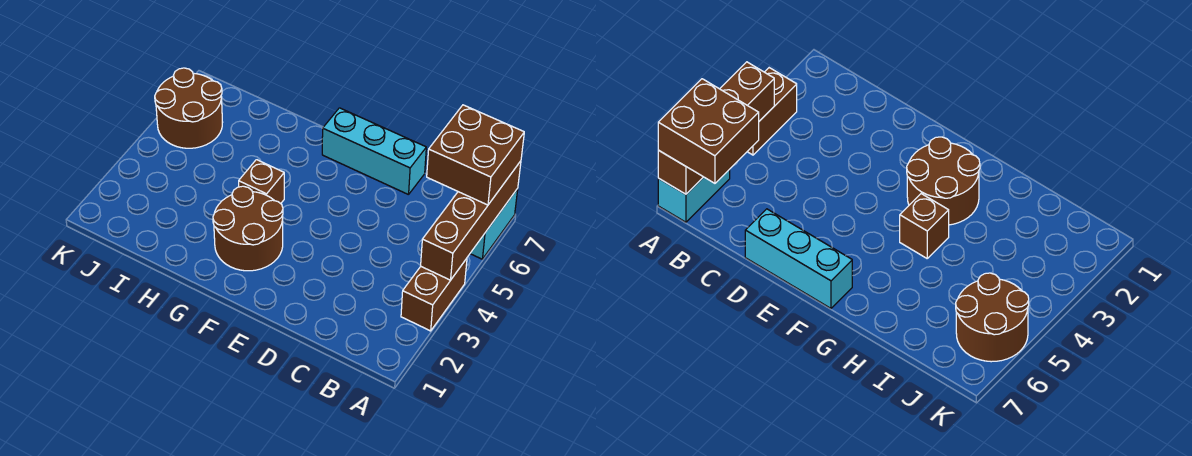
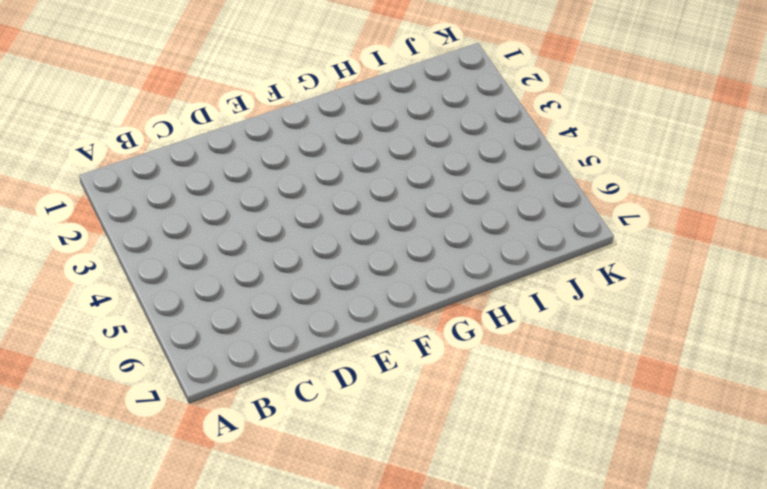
none -> brown 1x2 brick [401,259,467,331]
none -> cyan 1x2 brick [470,189,518,259]

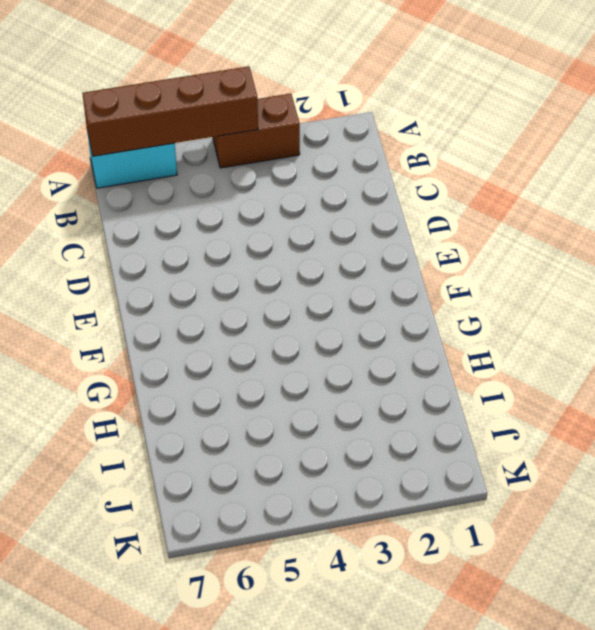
none -> cyan 1x3 brick [322,108,426,195]
none -> brown 2x2 round brick [213,186,283,271]

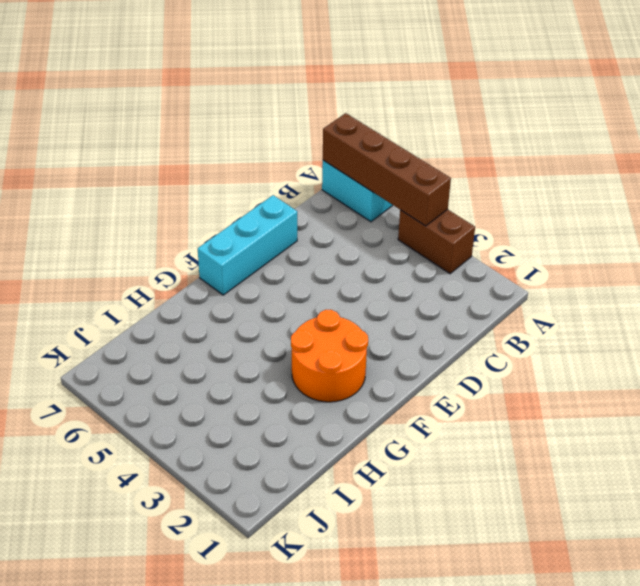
orange 2x2 round brick [291,310,368,402] -> brown 2x2 round brick [213,186,283,271]
none -> brown 1x1 brick [239,160,284,204]
none -> brown 2x2 round brick [155,68,223,148]

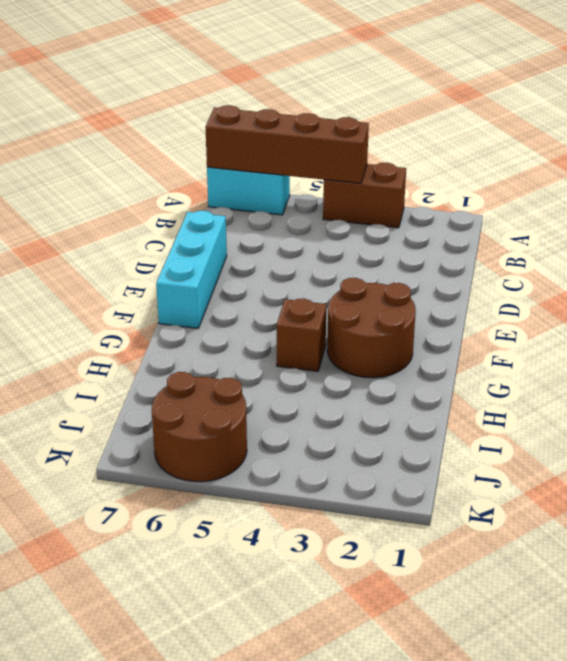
none -> brown 2x2 brick [427,105,524,205]

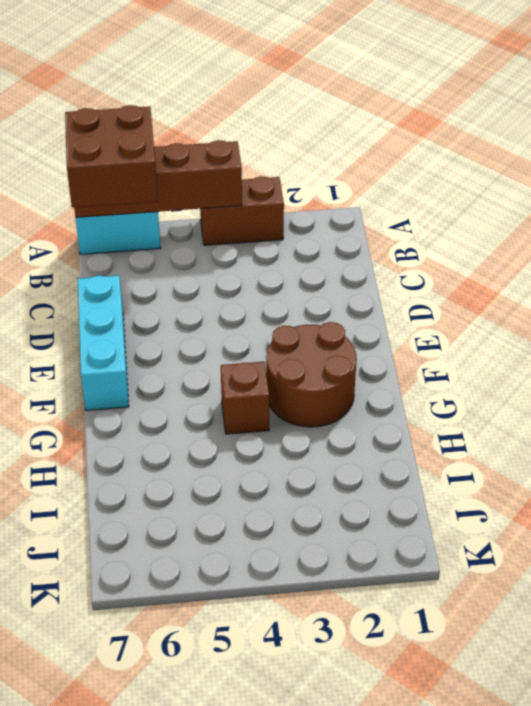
none -> brown 2x2 round brick [155,68,223,148]

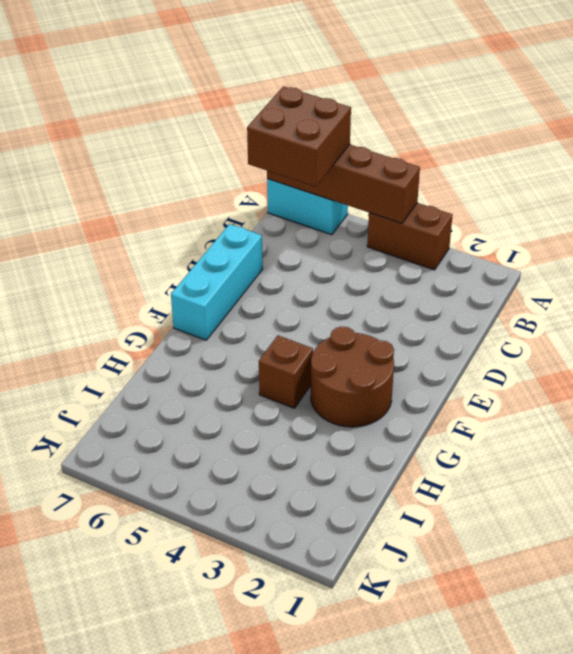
none -> brown 2x2 round brick [155,68,223,148]

